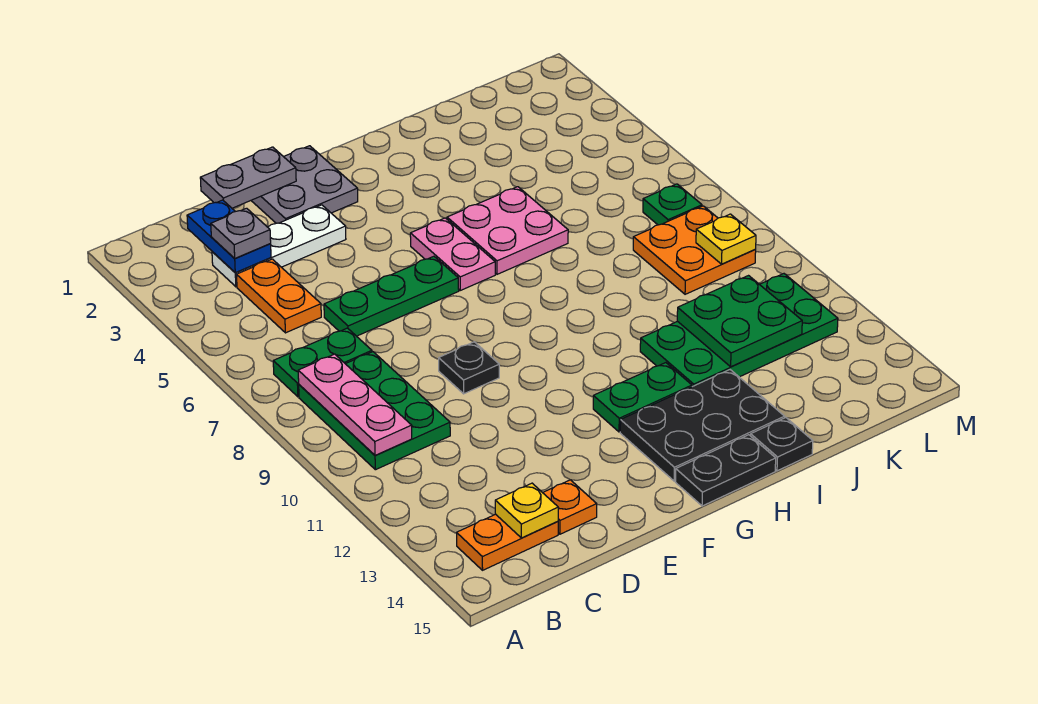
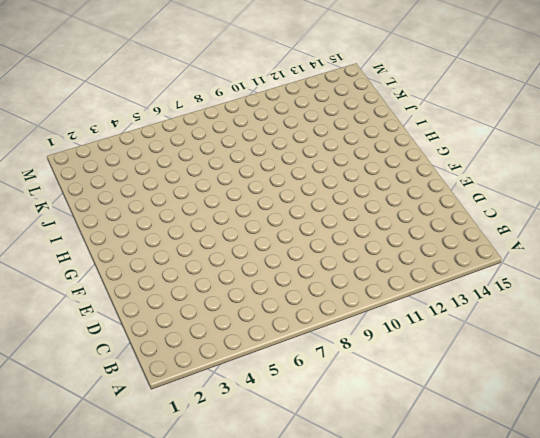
none -> green 1x2 plate [273,328,372,397]
none -> green 2x3 plate [299,352,450,470]
none -> orange 1x2 plate [457,514,558,570]

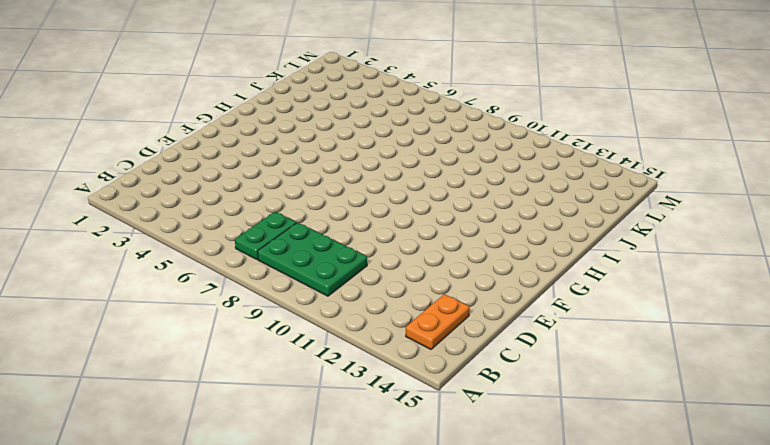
none -> white 1x3 plate [212,205,346,287]
none -> orange 1x2 plate [237,259,321,333]
none -> green 1x3 plate [324,256,459,336]

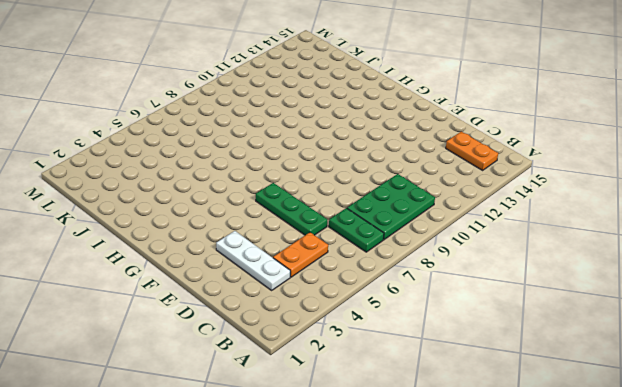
none -> orange 1x1 plate [543,480,597,534]
none -> grey 2x2 plate [251,146,358,223]
none -> black 1x1 plate [439,342,499,394]

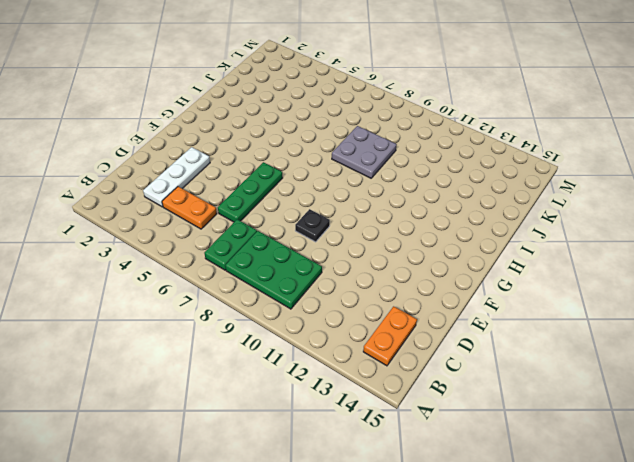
grey 2x2 plate [332,126,397,178] -> grey 2x2 plate moved to [251,146,358,223]
none -> orange 1x1 plate [543,480,597,534]
none -> pink 1x2 plate [410,218,495,290]
none -> green 1x2 plate [593,363,692,432]

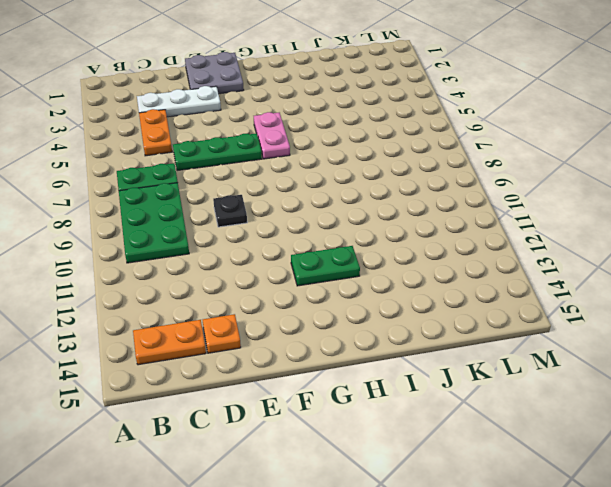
none -> black 2x3 plate [620,370,785,481]
none -> black 1x2 plate [676,435,776,506]
none -> pink 2x2 plate [447,187,568,274]

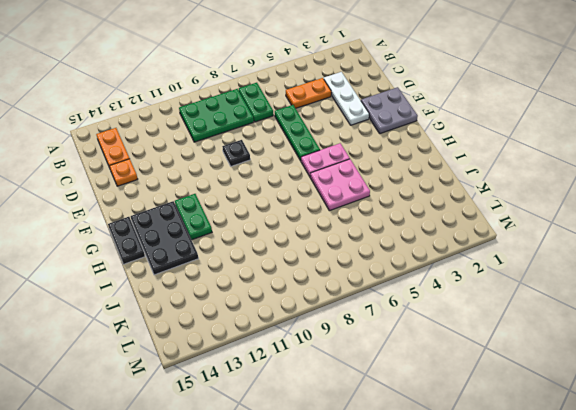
none -> green 2x4 plate [640,274,838,387]
none -> black 1x1 plate [751,418,813,471]
none -> orange 2x2 plate [633,206,756,294]

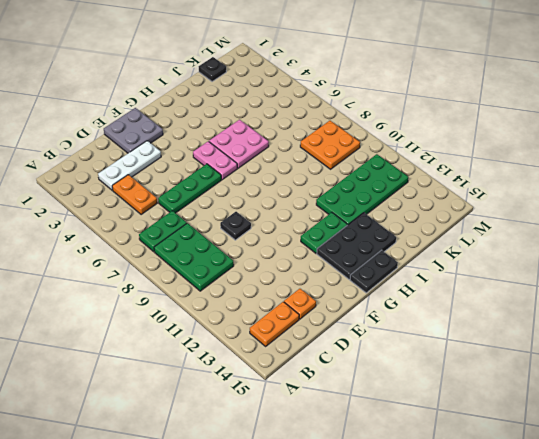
black 1x1 plate [199,57,226,82] -> black 1x1 plate moved to [751,418,813,471]
none -> green 1x1 plate [643,184,702,225]
none -> pink 1x3 plate [298,354,412,455]
none -> blue 1x2 plate [187,200,271,273]

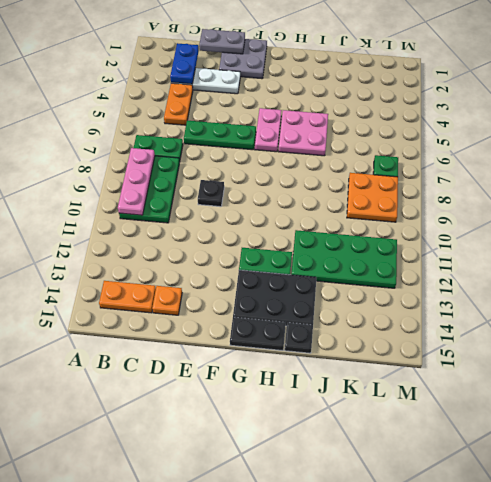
none -> yellow 1x1 plate [495,483,558,538]
none -> green 2x2 plate [677,276,802,367]
none -> yellow 1x1 plate [696,214,756,264]

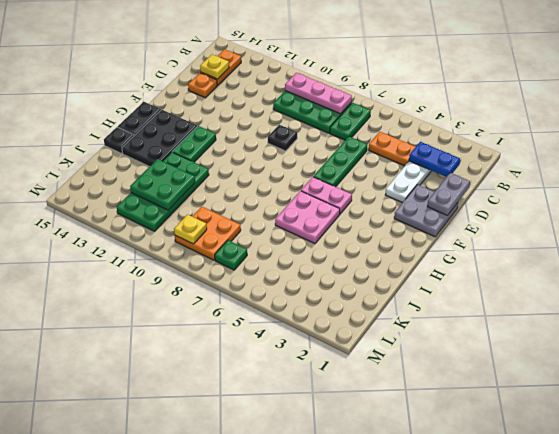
none -> grey 1x1 plate [211,208,271,258]

